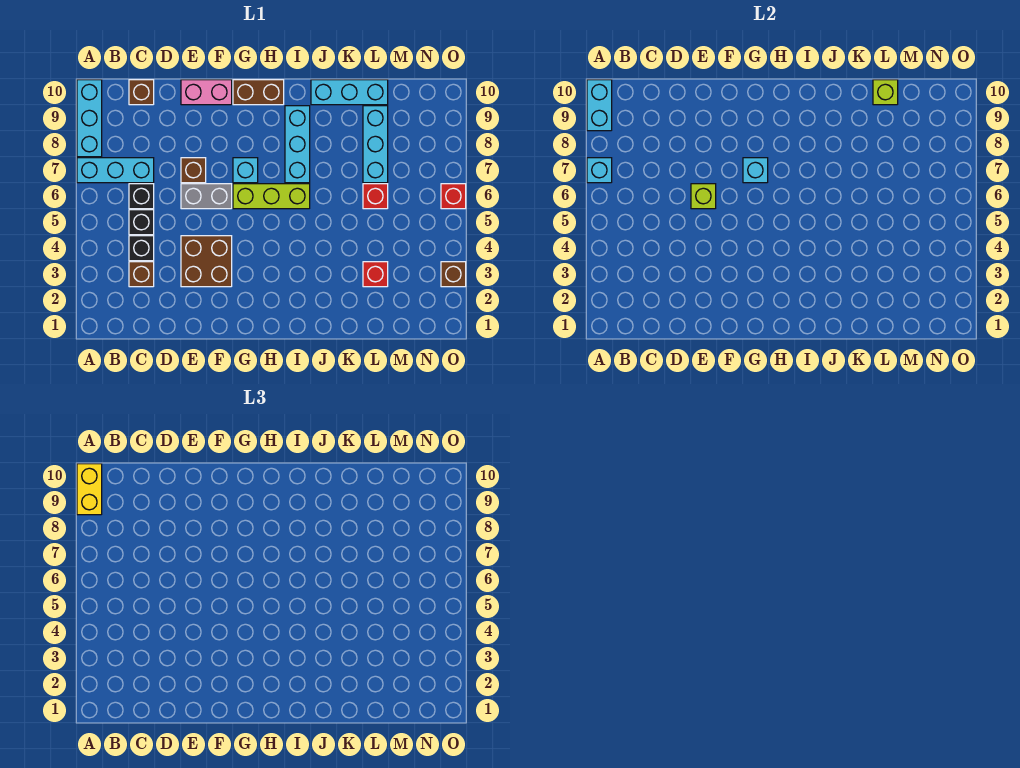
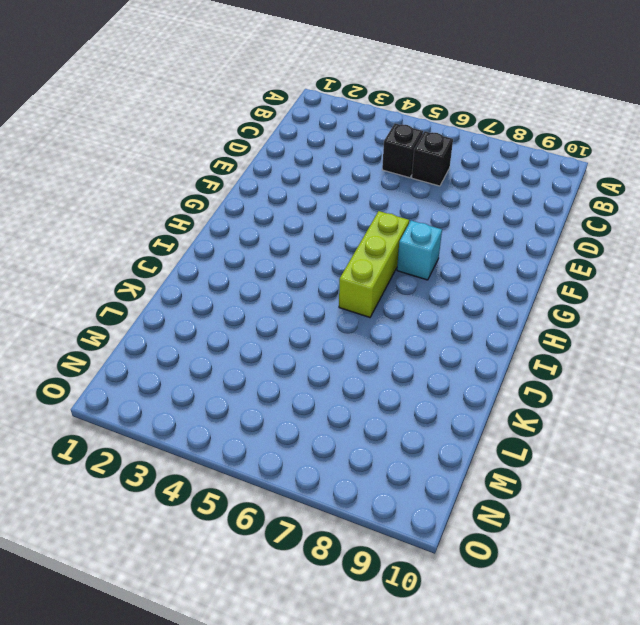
none -> cyan 1x3 brick [77,158,154,183]
none -> cyan 1x3 brick [77,80,102,157]
none -> brown 1x1 brick [129,262,154,287]

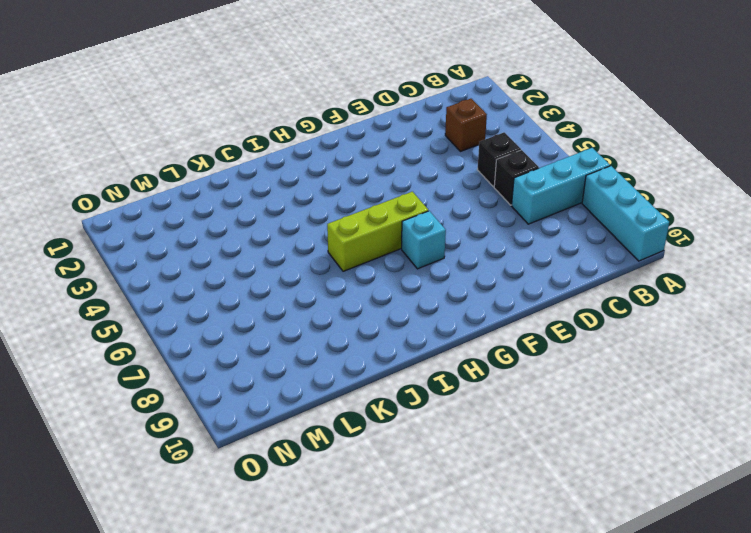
none -> black 1x1 brick [129,236,154,261]
none -> brown 1x1 brick [129,80,154,105]
none -> brown 2x2 brick [181,236,232,287]

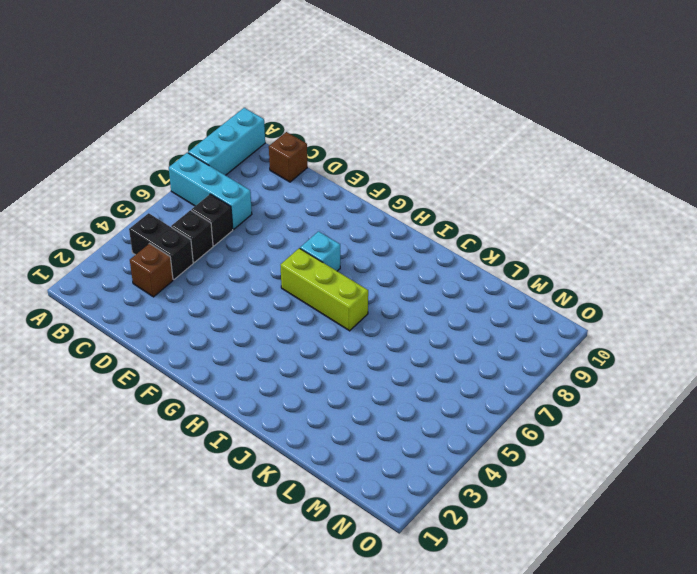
black 1x2 brick [129,213,193,279] -> black 1x1 brick [129,236,154,261]
none -> brown 2x2 brick [181,236,232,287]
none -> grey 1x2 brick [181,184,232,209]
none -> brown 1x1 brick [181,158,206,183]

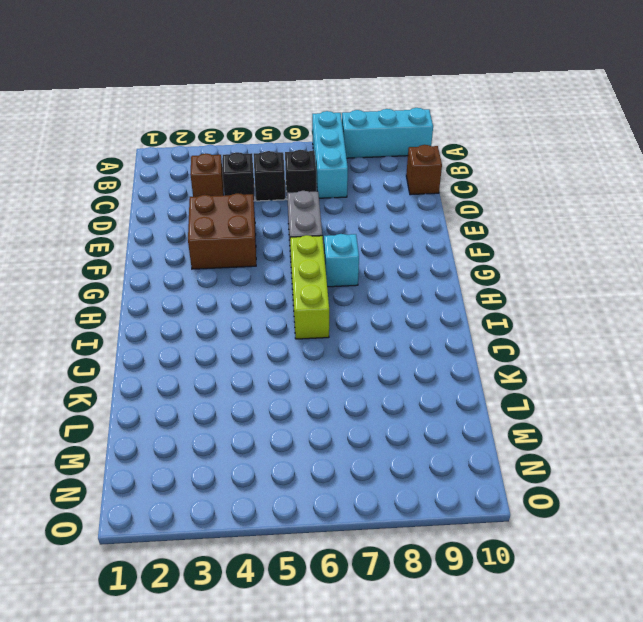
none -> brown 1x1 brick [181,158,206,183]
none -> pink 1x2 brick [181,80,232,105]
none -> brown 1x2 brick [233,80,284,105]

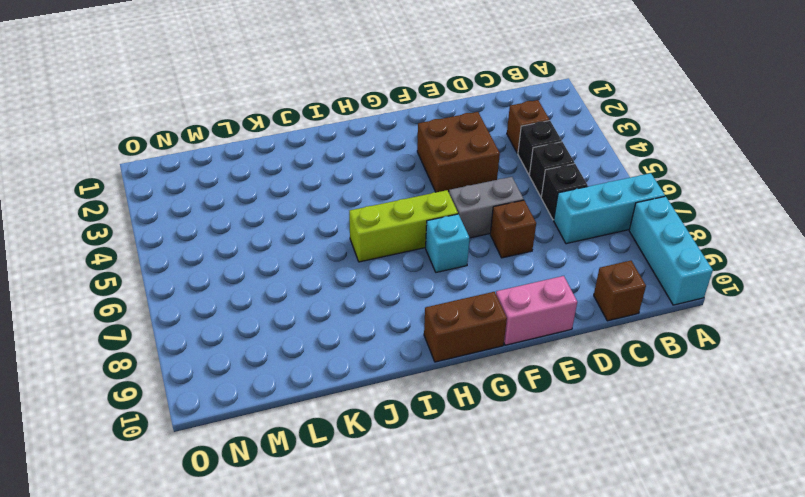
none -> cyan 1x3 brick [285,106,310,183]
none -> cyan 1x3 brick [311,80,388,105]
none -> red 1x1 brick [363,262,388,287]

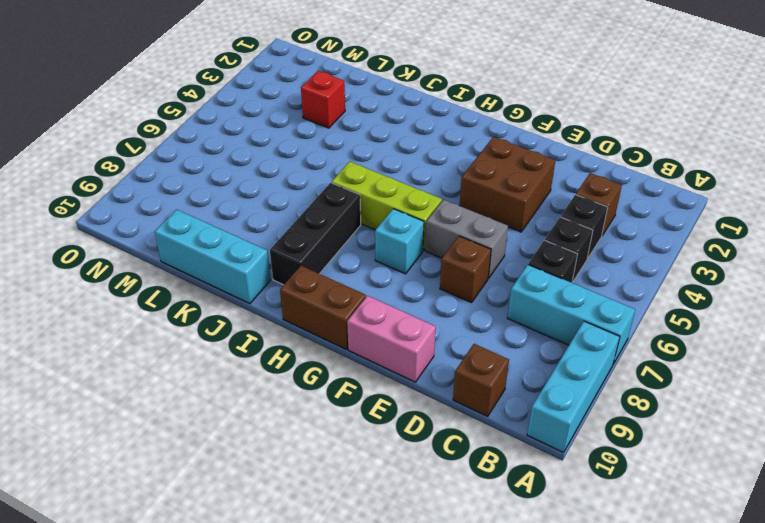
black 1x3 brick [270,183,361,285] -> cyan 1x3 brick [285,106,310,183]
none -> red 1x1 brick [363,184,388,209]
none -> cyan 1x3 brick [363,106,388,183]
none -> brown 1x1 brick [441,262,466,287]

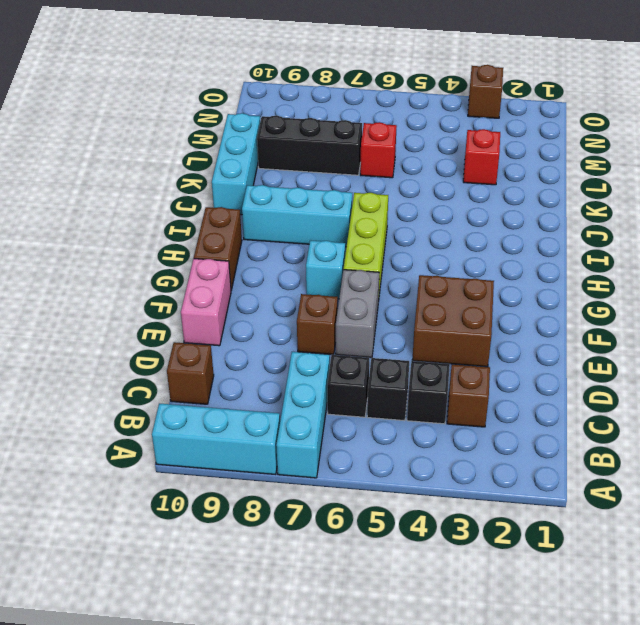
black 1x3 brick [257,116,362,175] -> cyan 1x3 brick [363,106,388,183]
none -> red 1x1 brick [441,184,466,209]
none -> cyan 1x1 brick [587,158,612,183]
none -> cyan 1x2 brick [587,80,612,131]

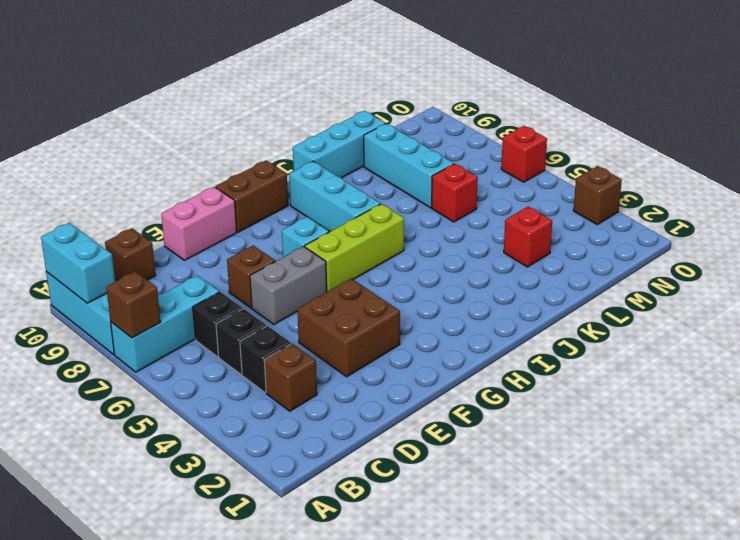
brown 1x1 brick [106,271,161,338] -> cyan 1x1 brick [587,158,612,183]
none -> lime 1x1 brick [691,184,716,209]
none -> cyan 1x1 brick [743,158,768,183]
none -> lime 1x1 brick [873,80,898,105]

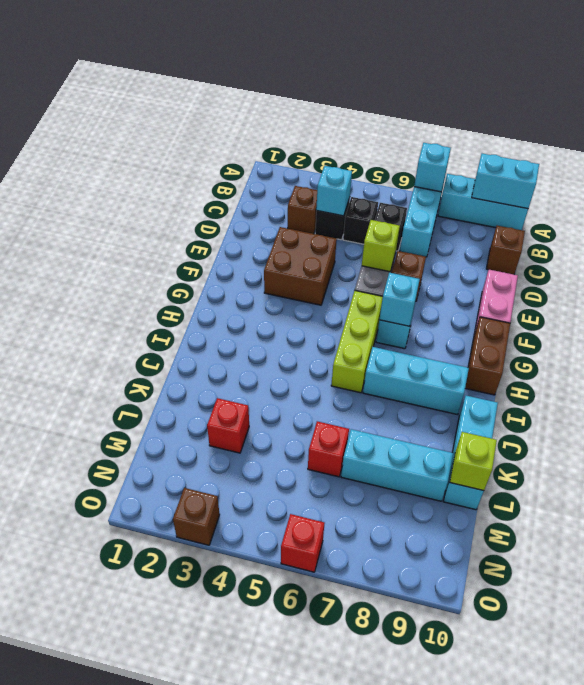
cyan 1x1 brick [316,166,352,216] -> none
none -> yellow 1x2 brick [77,464,102,515]

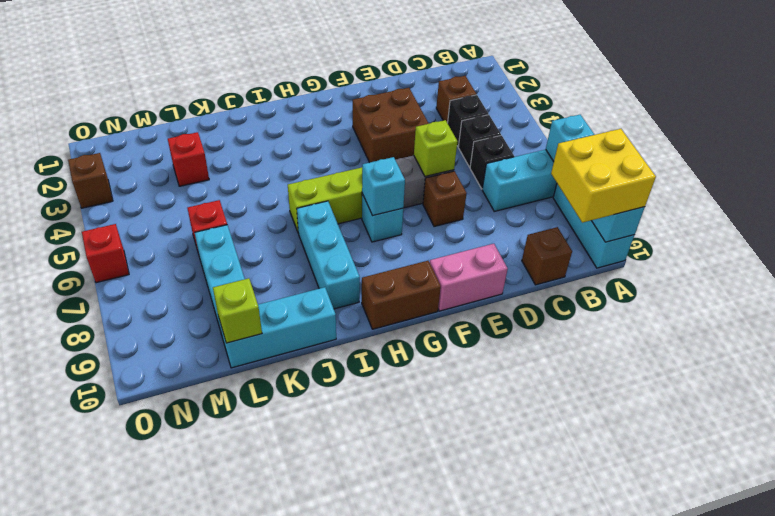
yellow 2x2 brick [551,129,656,223] -> yellow 1x2 brick [77,464,102,515]

